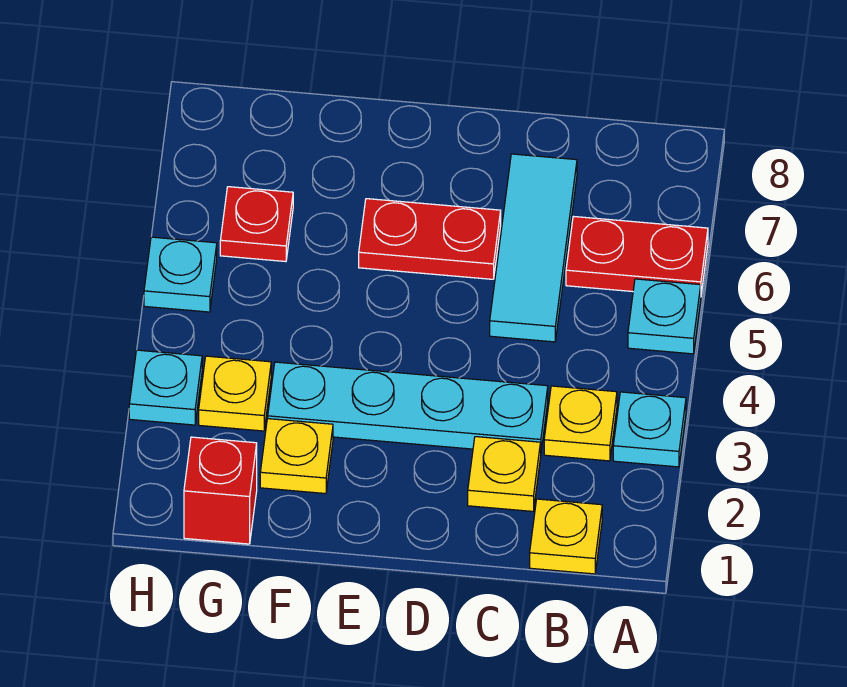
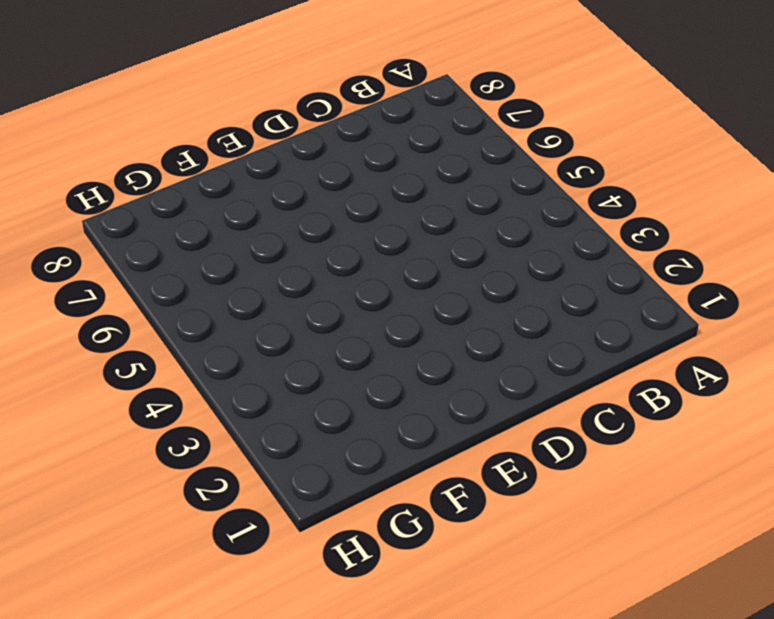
none -> cyan 1x1 plate [613,392,686,467]
none -> cyan 1x1 plate [628,279,701,354]
none -> red 1x2 plate [566,216,708,294]

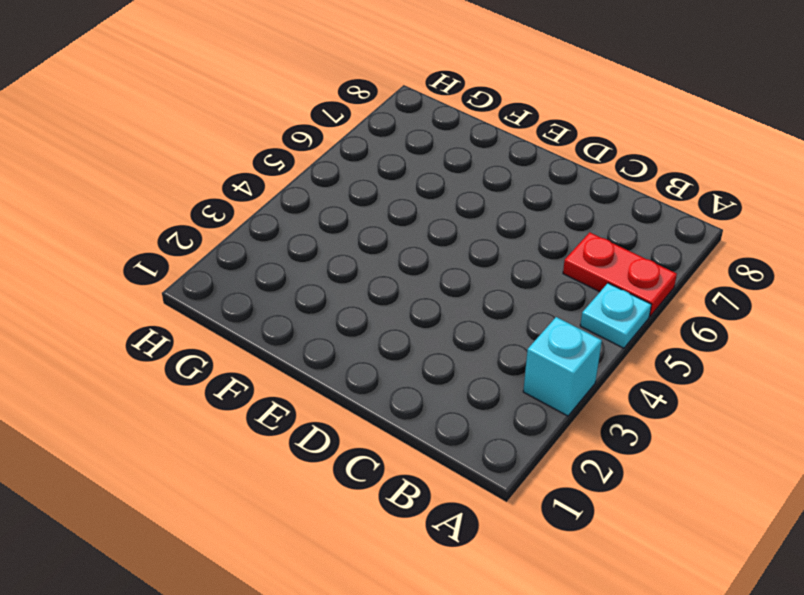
cyan 1x1 brick [523,317,602,416] -> cyan 1x1 plate [613,392,686,467]
none -> yellow 1x1 plate [530,499,602,574]
none -> yellow 1x1 plate [544,386,617,461]
none -> yellow 1x1 plate [468,437,541,511]

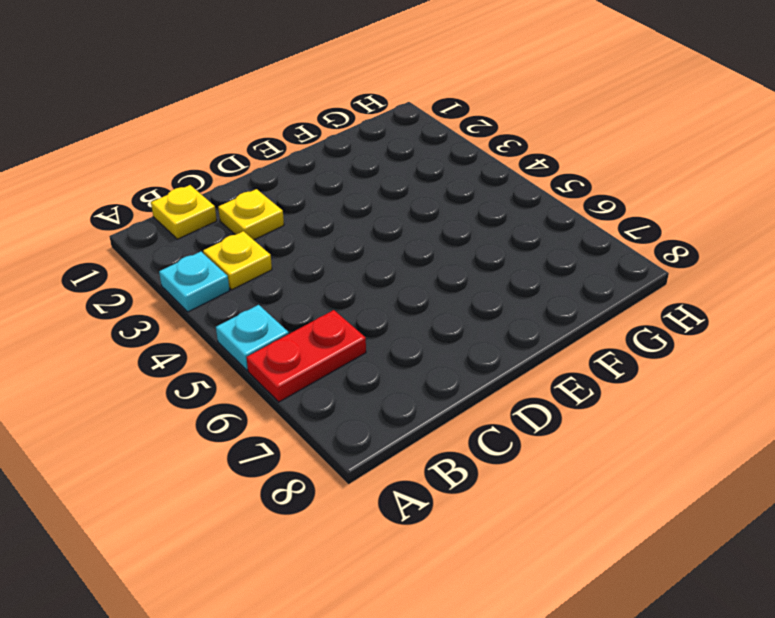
none -> cyan 1x4 plate [268,362,548,450]
none -> cyan 1x3 tile [490,154,577,342]
none -> red 1x2 plate [359,199,501,279]

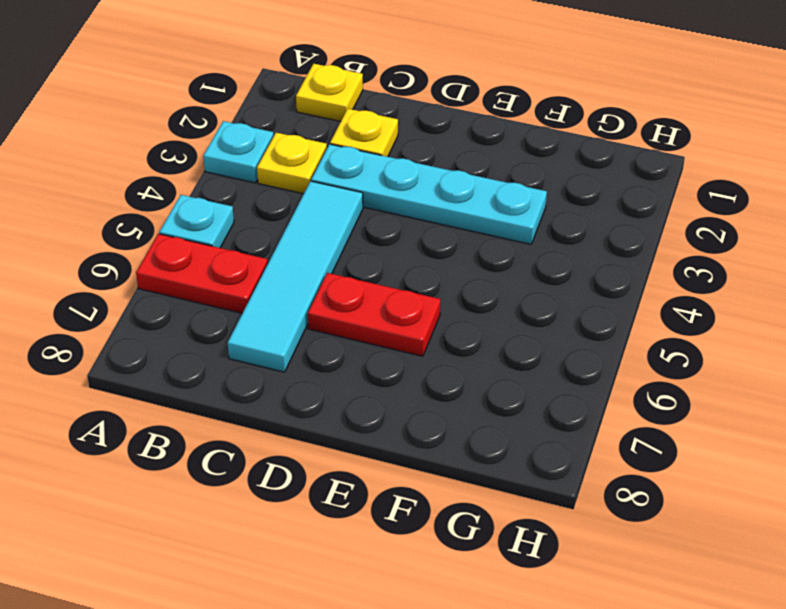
cyan 1x4 tile [228,181,363,372] -> cyan 1x3 tile [490,154,577,342]
none -> yellow 1x1 plate [260,419,333,494]
none -> red 1x1 brick [184,437,257,544]
none -> yellow 1x1 plate [199,356,271,431]

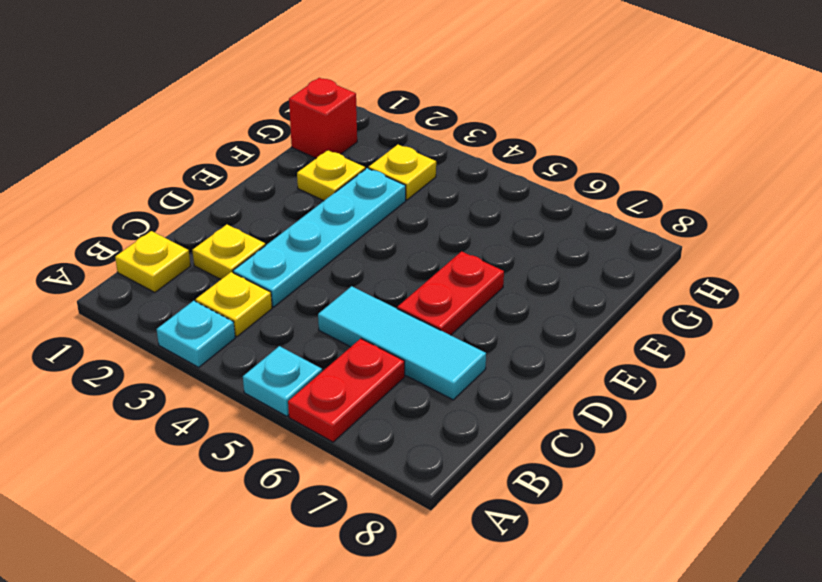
none -> red 1x1 plate [220,187,293,262]
none -> cyan 1x1 plate [129,350,202,425]
none -> cyan 1x1 plate [144,237,217,312]

